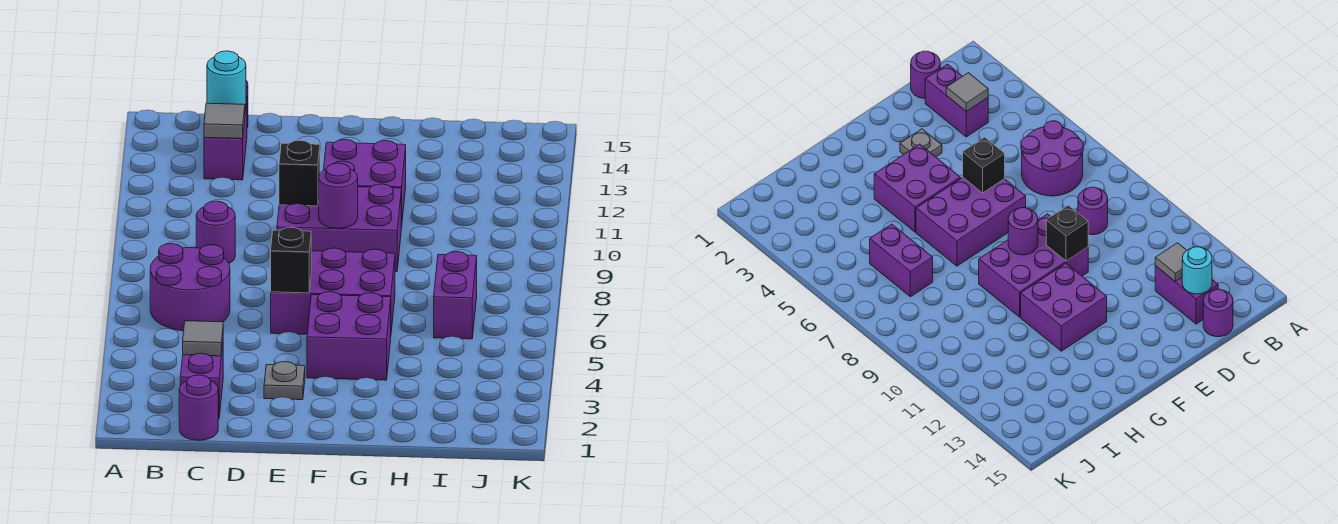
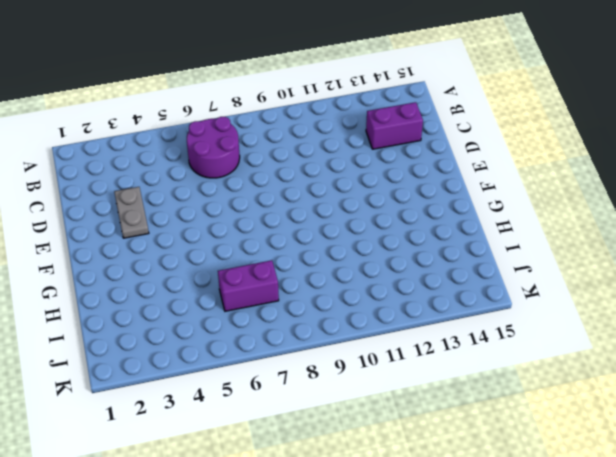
grey 1x2 plate [114,187,149,238] -> grey 1x1 plate [264,362,305,400]
none -> purple 1x1 round brick [179,375,218,440]
none -> purple 1x2 brick [180,345,223,419]
none -> purple 1x1 round brick [196,201,235,263]

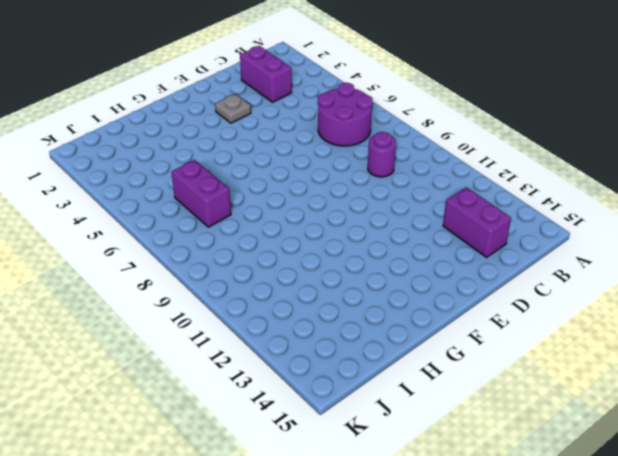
none -> purple 1x1 round brick [179,375,218,440]
none -> purple 1x1 round brick [1203,289,1233,337]
none -> purple 2x3 brick [271,248,395,334]

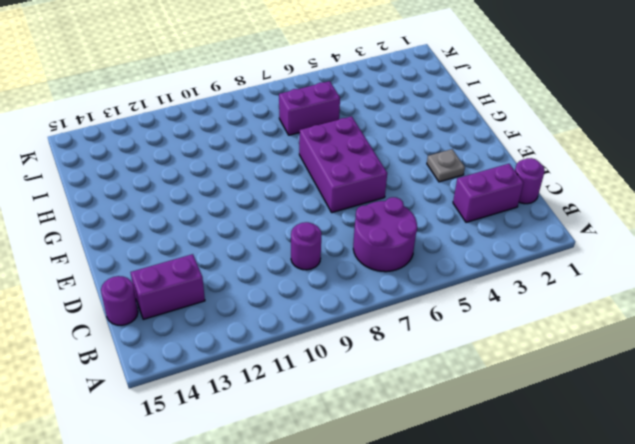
none -> purple 2x3 brick [277,184,401,271]
none -> purple 2x2 brick [307,292,391,380]
none -> purple 2x2 brick [324,139,406,228]

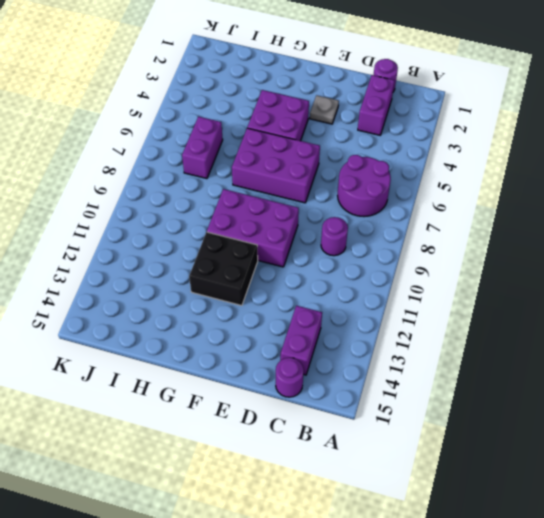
black 2x2 brick [189,232,258,306] -> purple 2x2 brick [324,139,406,228]
none -> grey 1x1 tile [183,321,223,356]
none -> grey 1x1 tile [204,103,245,139]
none -> cyan 1x1 round brick [207,51,246,108]

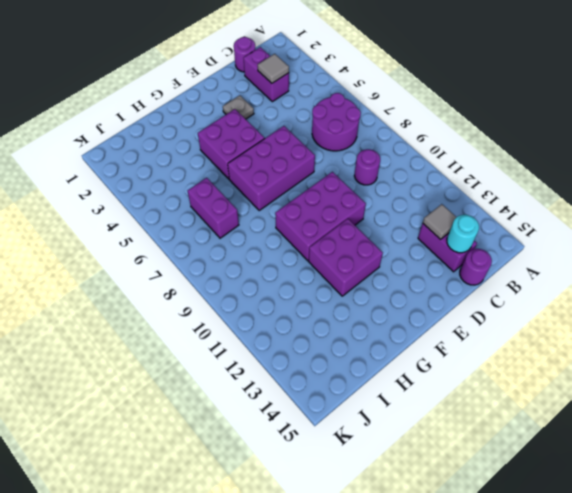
none -> black 1x1 brick [271,227,311,293]
none -> black 1x1 brick [279,140,320,206]
none -> purple 1x1 round brick [319,163,358,228]

